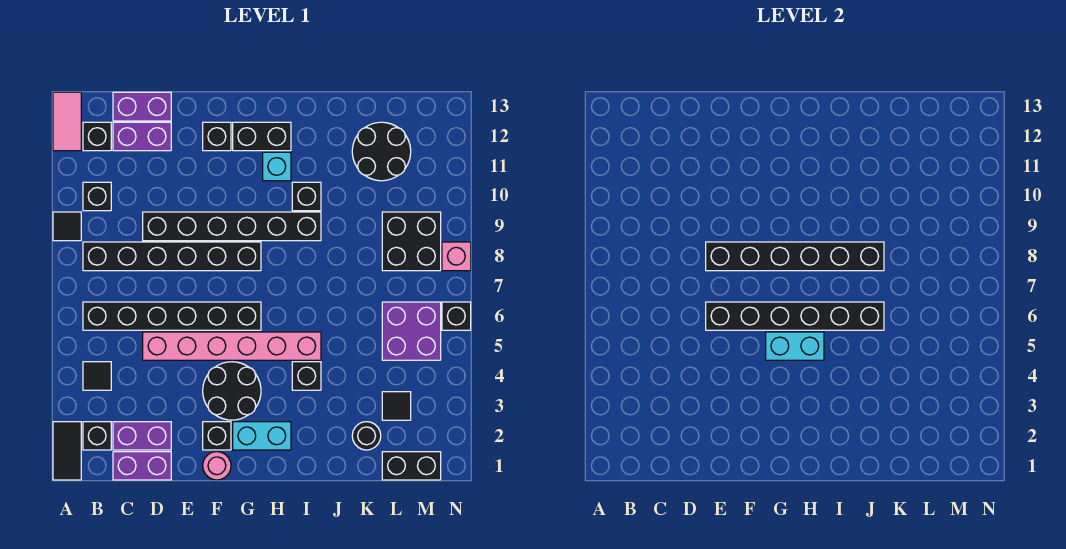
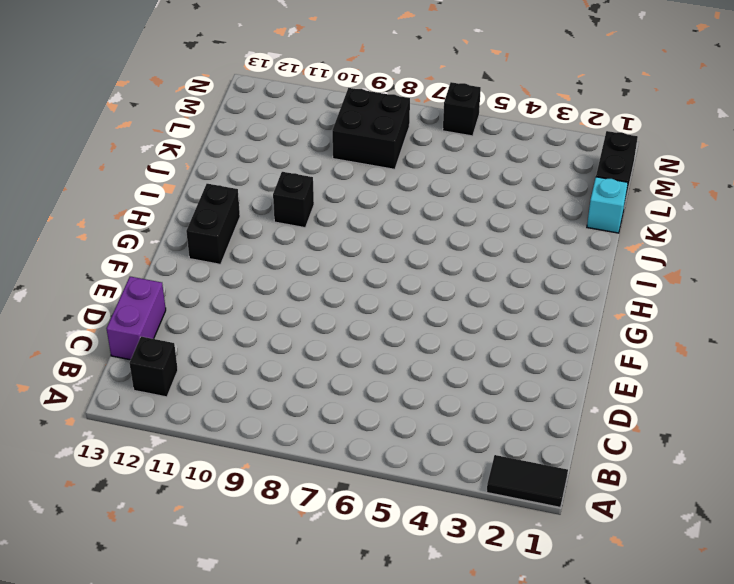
cyan 1x1 brick [587,177,628,233] -> cyan 1x1 brick moved to [263,152,291,181]
none -> black 1x1 tile [53,212,81,241]
none -> pink 1x2 tile [53,92,81,151]
none -> black 1x1 brick [83,422,111,450]
none -> black 1x1 tile [83,362,111,390]

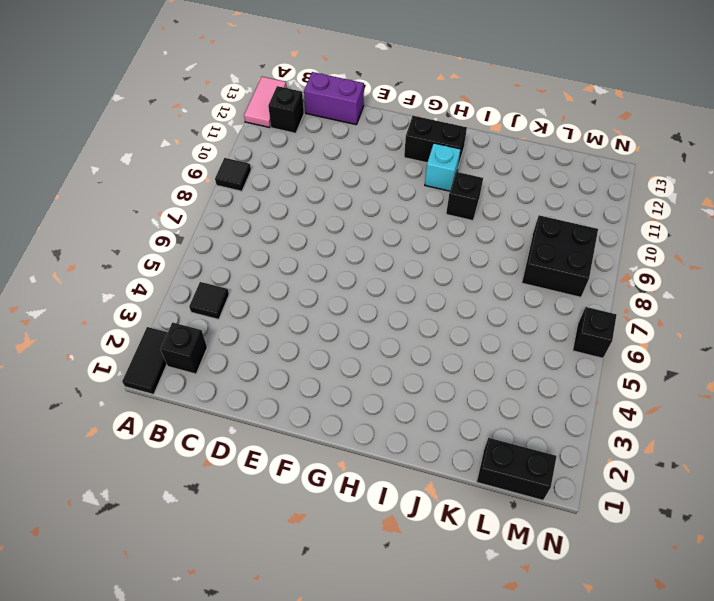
none -> black 1x6 brick [83,302,261,330]
none -> black 1x6 brick [83,242,261,271]
none -> black 1x1 brick [83,182,111,211]
none -> purple 1x2 brick [113,452,171,480]

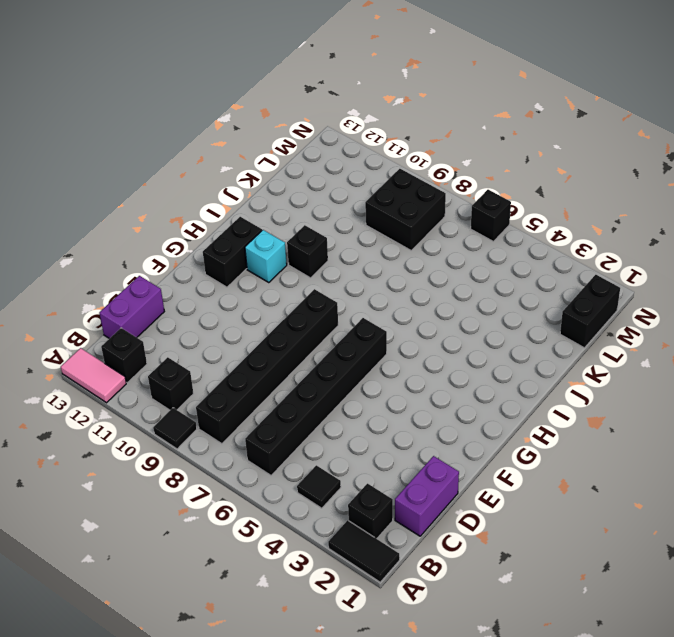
none -> purple 1x2 brick [113,422,171,450]
none -> purple 1x2 brick [113,122,171,151]
none -> pink 1x6 brick [143,332,321,360]
none -> black 1x6 brick [143,212,321,241]

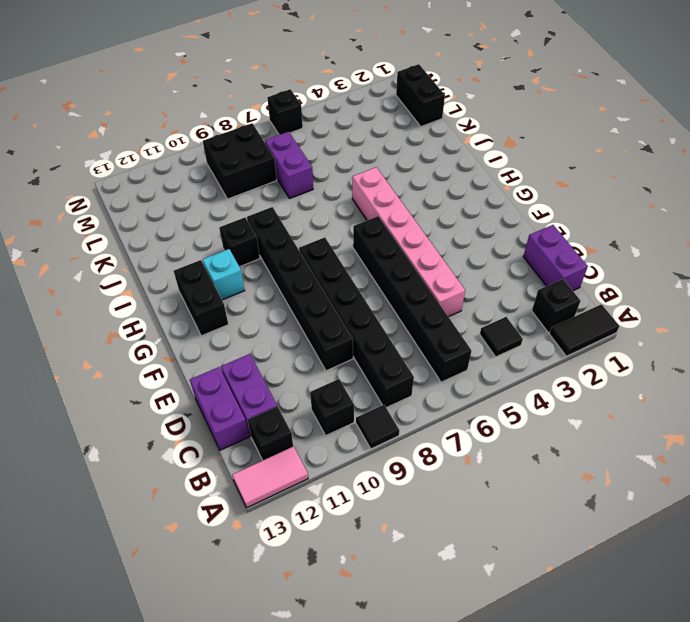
purple 1x2 brick [265,132,313,198] -> purple 1x2 brick moved to [113,422,171,450]
none -> pink 1x1 round brick [203,452,231,480]
none -> black 1x1 brick [203,422,231,450]
none -> black 2x2 round brick [203,362,261,420]
none -> black 1x1 brick [203,122,231,151]

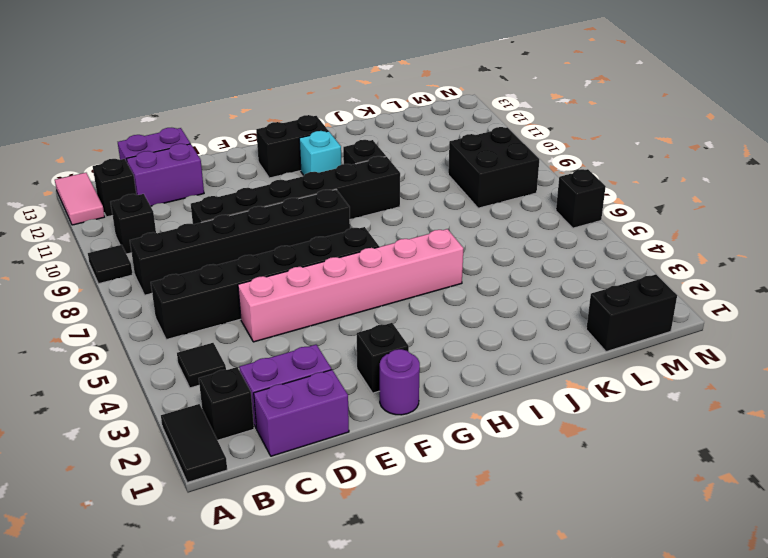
purple 1x1 round brick [380,349,420,415] -> pink 1x1 round brick [203,452,231,480]
none -> black 2x2 round brick [203,362,261,420]
none -> black 1x1 brick [203,122,231,151]
none -> cyan 1x2 brick [233,422,291,450]
none -> black 1x1 brick [292,362,321,390]

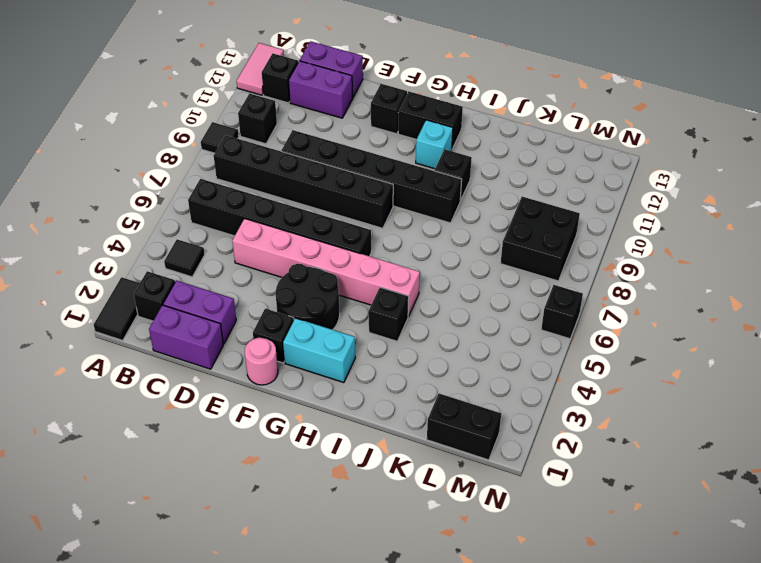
none -> black 1x1 round brick [352,422,381,450]
none -> black 2x2 round brick [352,122,411,181]
none -> black 1x1 tile [382,392,411,420]
none -> purple 2x2 brick [382,302,441,360]

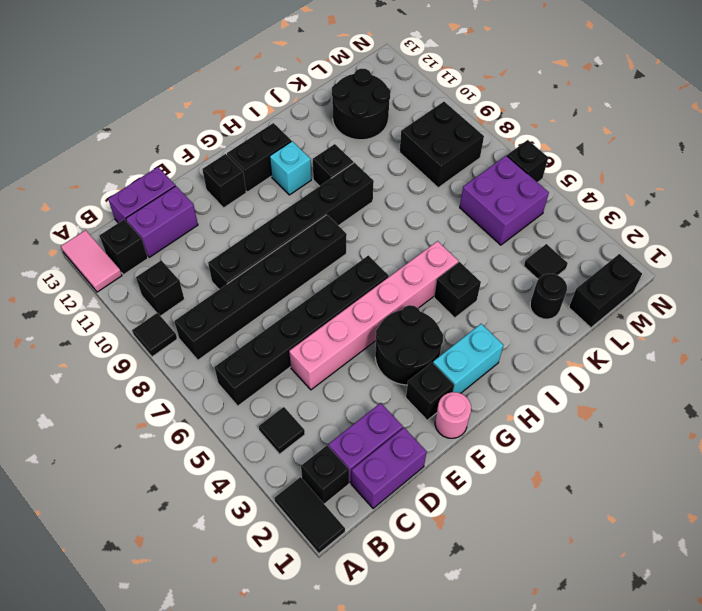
none -> pink 1x1 brick [442,242,471,271]
none -> black 1x6 brick [706,302,884,330]
none -> black 1x6 brick [706,242,884,271]
none -> cyan 1x2 brick [766,332,824,360]

